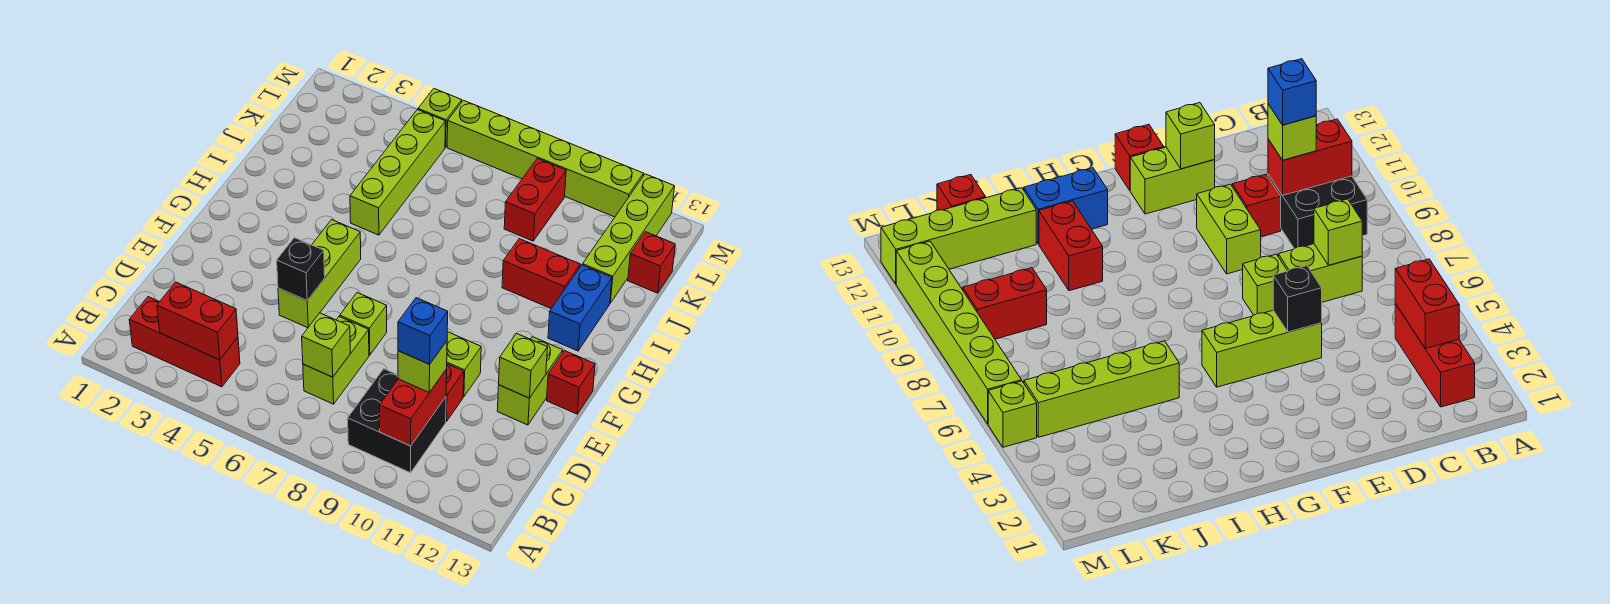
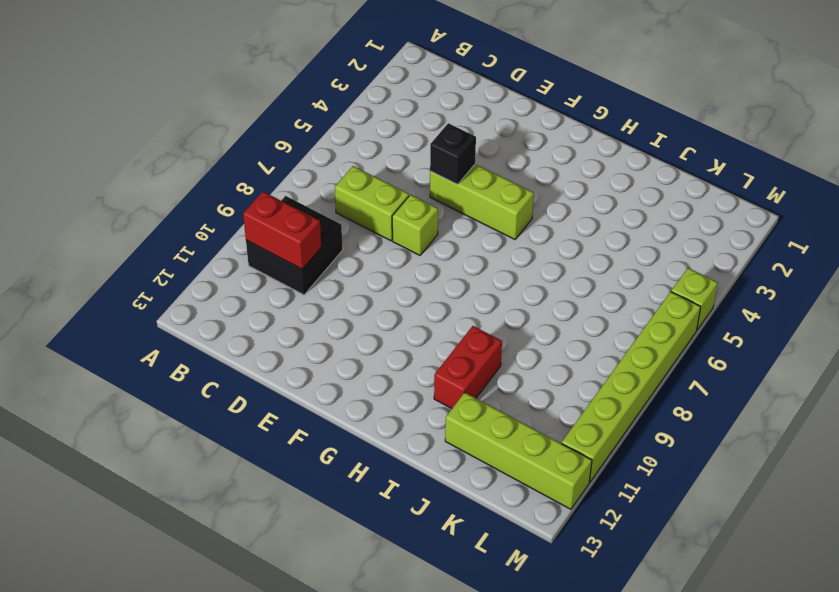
none -> red 1x3 brick [129,297,240,387]
none -> red 1x1 brick [446,364,464,421]
none -> lime 1x2 brick [447,332,481,397]

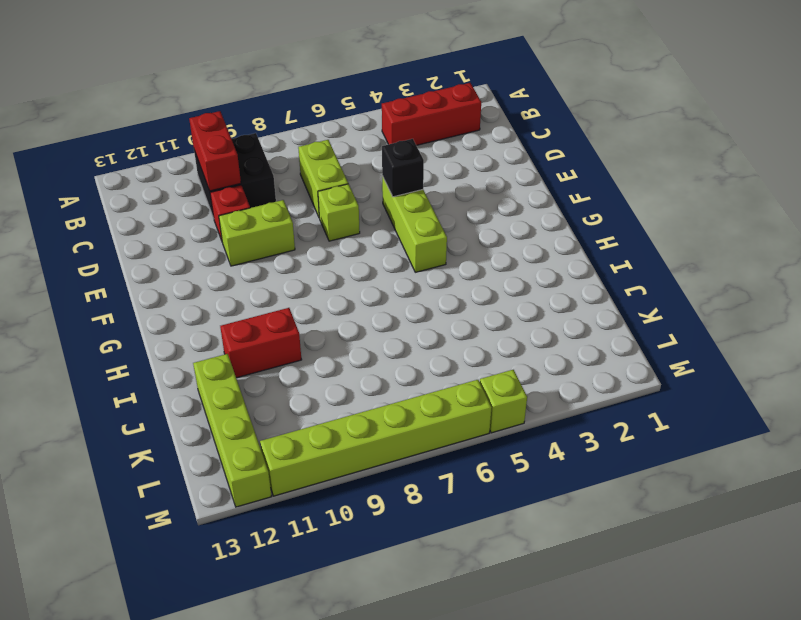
none -> lime 1x2 brick [497,337,563,425]
none -> red 1x1 brick [547,350,595,414]
none -> blue 1x2 brick [548,265,612,351]

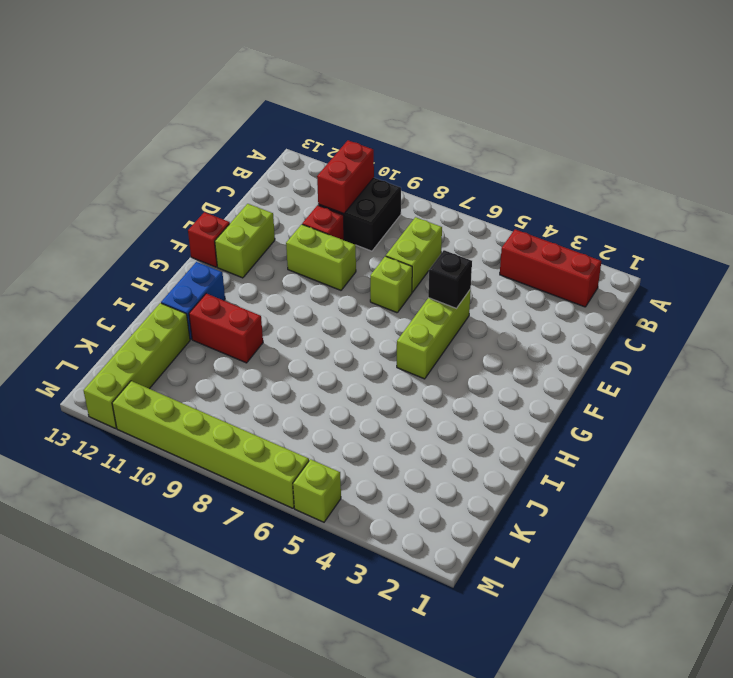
none -> lime 1x4 brick [350,110,445,235]
none -> red 1x2 brick [504,158,566,241]
none -> red 1x1 brick [628,232,675,293]

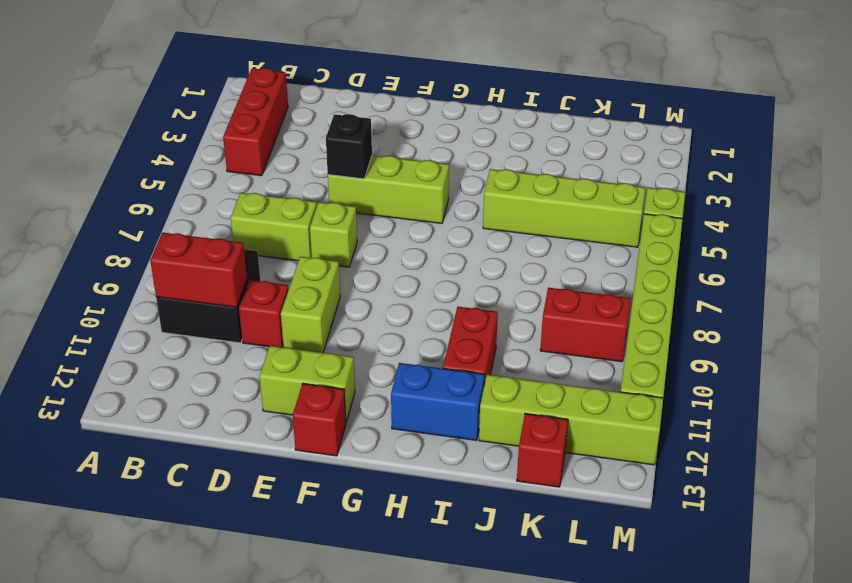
none -> red 1x2 brick [157,282,238,360]
none -> lime 1x1 brick [302,313,350,377]
none -> lime 1x1 brick [499,334,548,398]

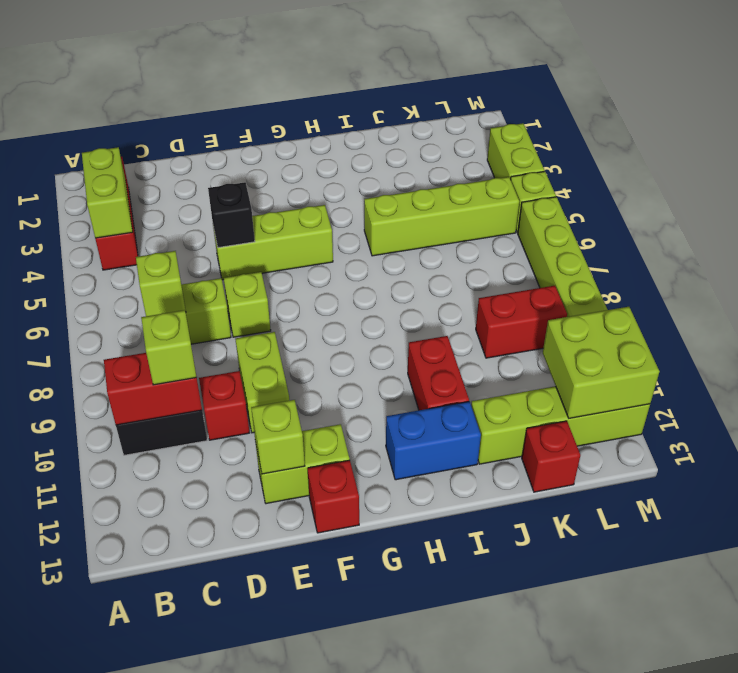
lime 1x2 brick [82,147,133,238] -> red 1x2 brick [157,282,238,360]
lime 2x2 brick [543,307,660,418] -> none
lime 1x2 brick [487,123,545,180] -> none
none -> blue 1x1 brick [398,298,448,364]

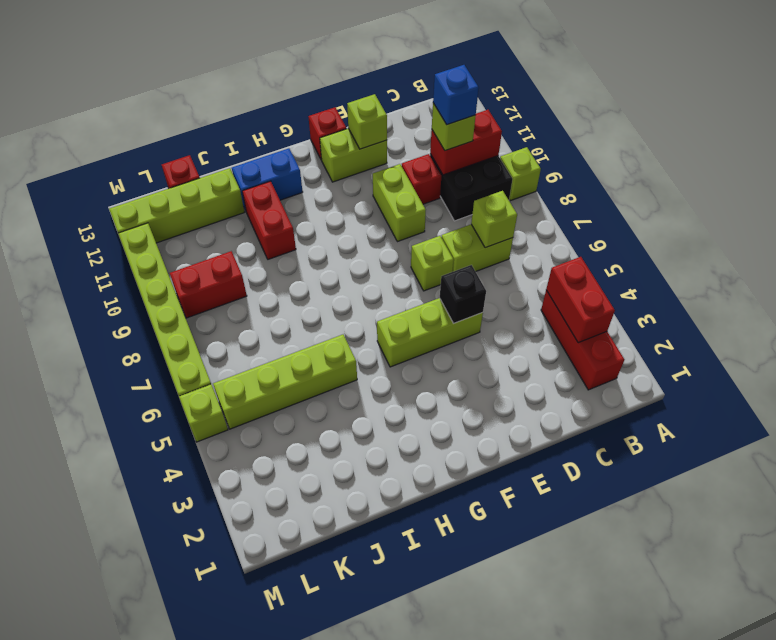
lime 1x1 brick [500,147,541,201] -> none

